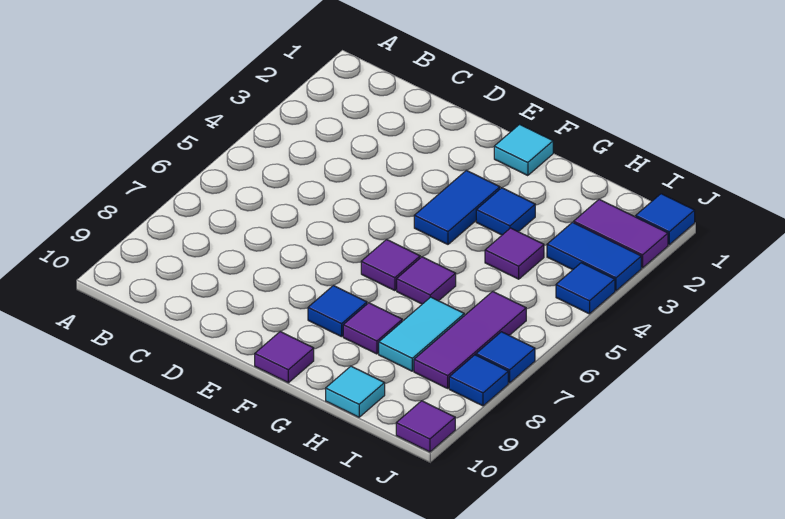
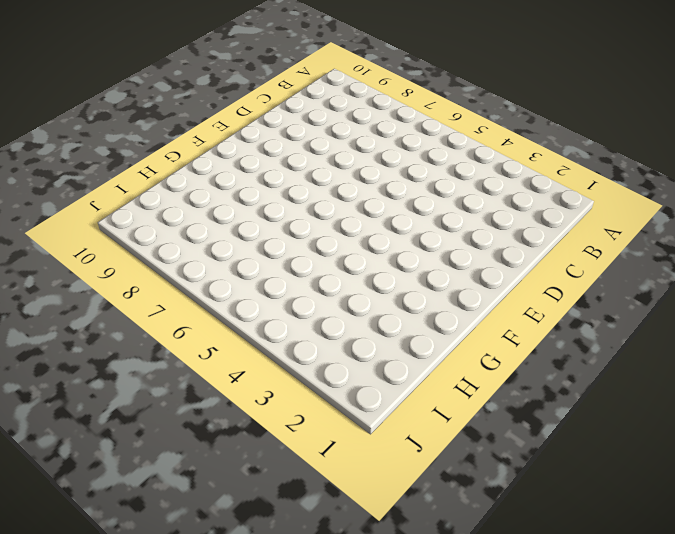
none -> cyan 1x1 tile [494,124,553,176]
none -> blue 1x2 tile [414,170,500,244]
none -> purple 1x1 tile [361,239,420,291]

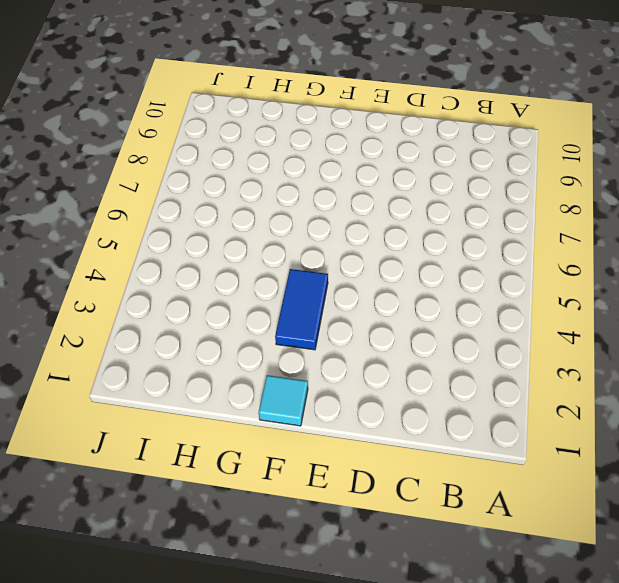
none -> purple 1x1 tile [361,239,420,291]
none -> blue 1x1 tile [308,285,367,337]
none -> purple 1x1 tile [255,331,314,383]

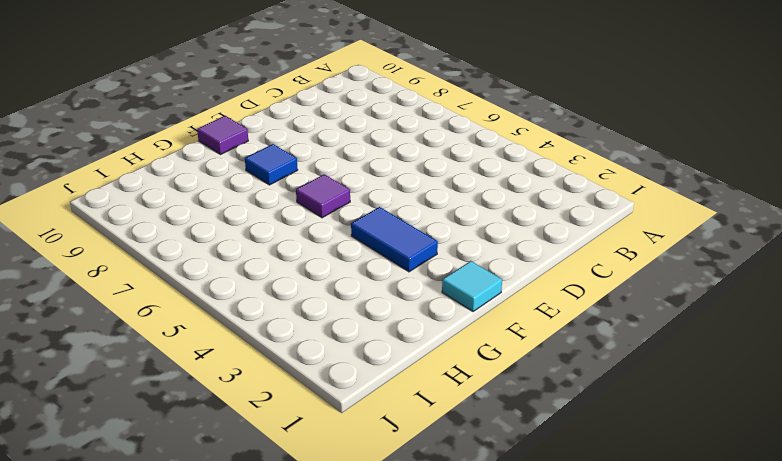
none -> blue 1x1 tile [476,188,535,235]
none -> purple 1x1 tile [397,257,456,304]
none -> purple 1x1 tile [343,303,402,354]

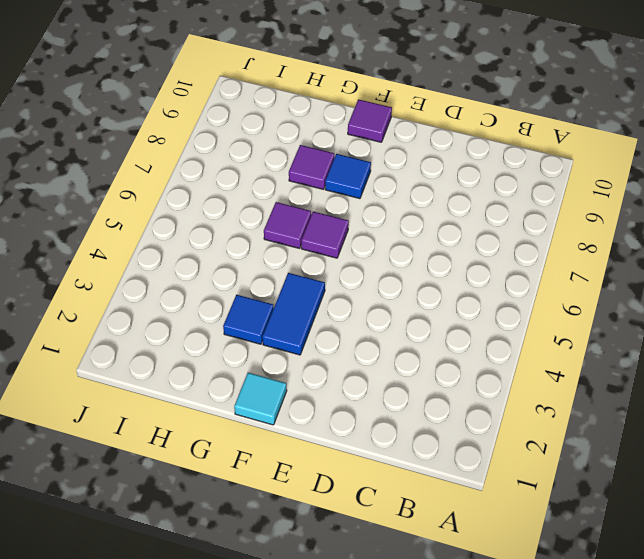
none -> purple 1x1 tile [485,228,544,279]
none -> cyan 1x2 tile [379,297,464,371]
none -> cyan 1x1 tile [326,366,385,417]

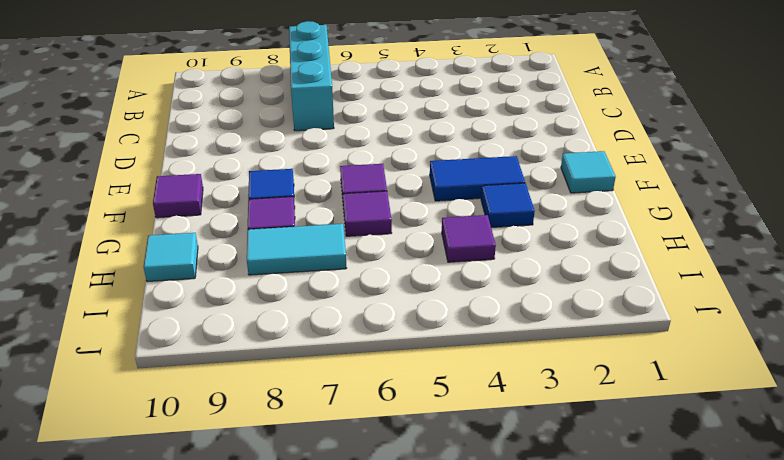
cyan 1x3 brick [289,21,334,131] -> none
none -> purple 1x2 tile [574,199,668,268]
none -> blue 1x2 tile [547,222,641,291]
none -> purple 1x3 tile [414,291,526,388]

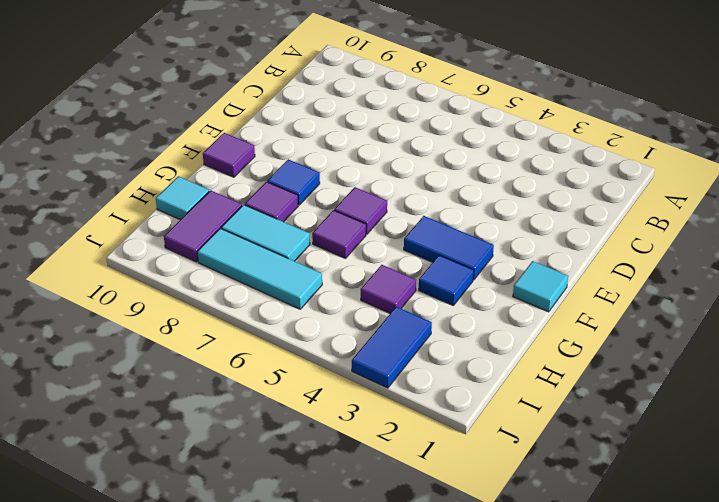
purple 1x2 tile [164,190,242,262] -> purple 1x2 tile moved to [574,199,668,268]
cyan 1x3 tile [197,228,322,309] -> purple 1x3 tile [414,291,526,388]
none -> blue 1x1 tile [636,194,695,245]
none -> blue 1x1 tile [556,263,615,314]
none -> blue 1x1 tile [476,332,535,383]

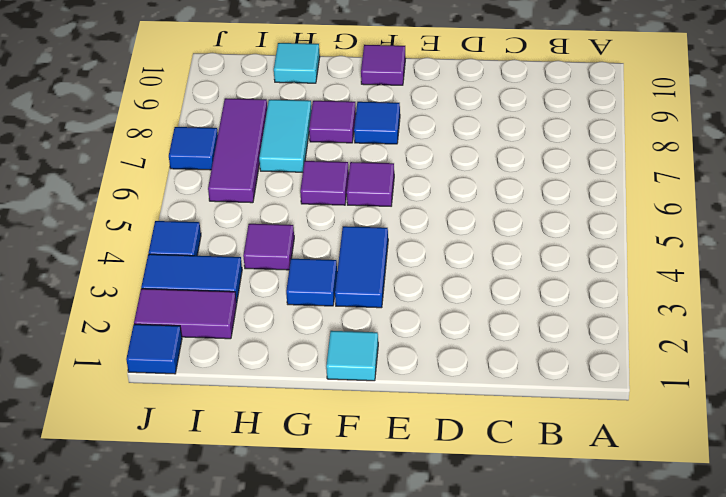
none -> blue 1x1 tile [449,355,508,406]
none -> purple 1x1 tile [396,401,455,452]

